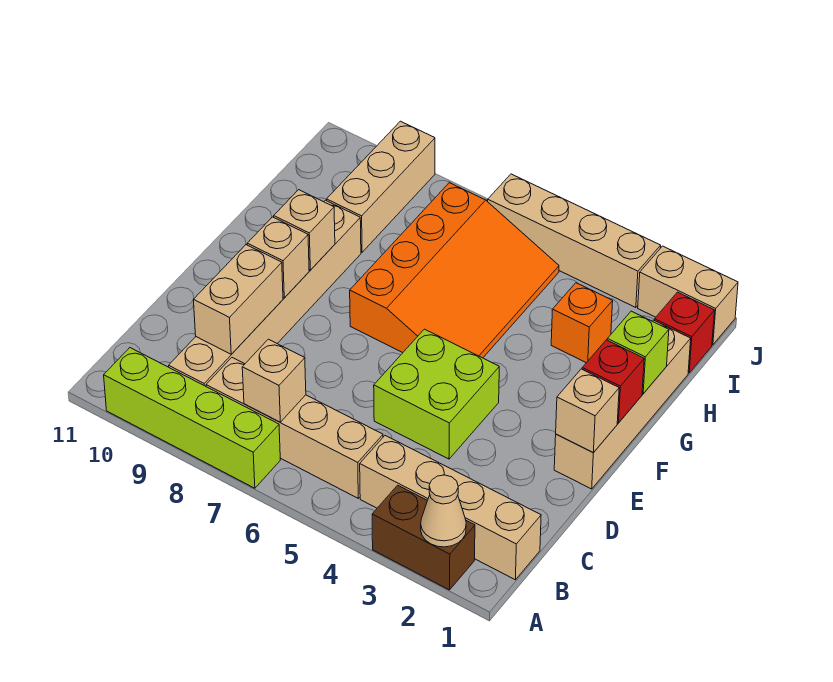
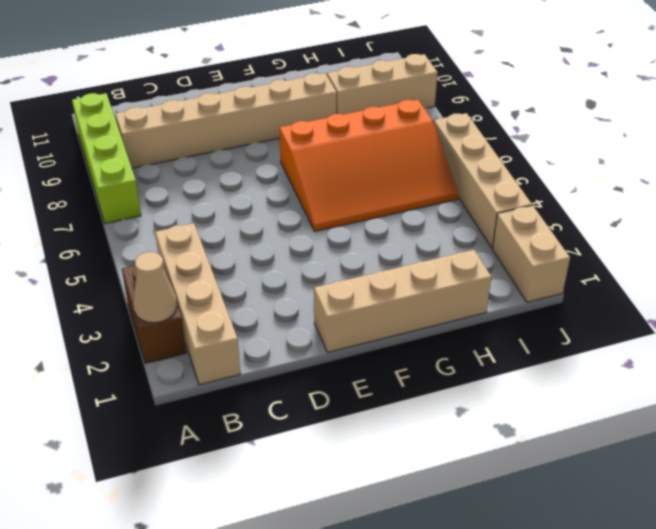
none -> tan 1x4 brick [206,358,383,498]
none -> lime 2x2 brick [374,329,499,459]
none -> orange 1x1 brick [551,283,613,363]

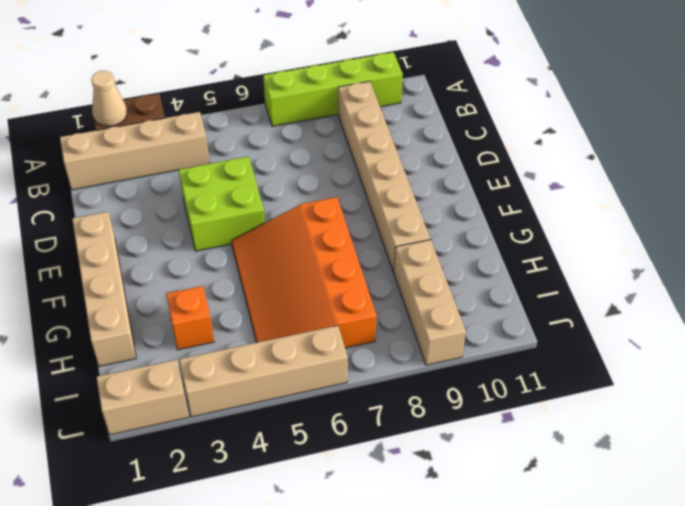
none -> tan 1x4 brick [206,358,383,498]
none -> red 1x1 brick [654,292,715,373]
none -> tan 1x1 brick [242,339,306,422]

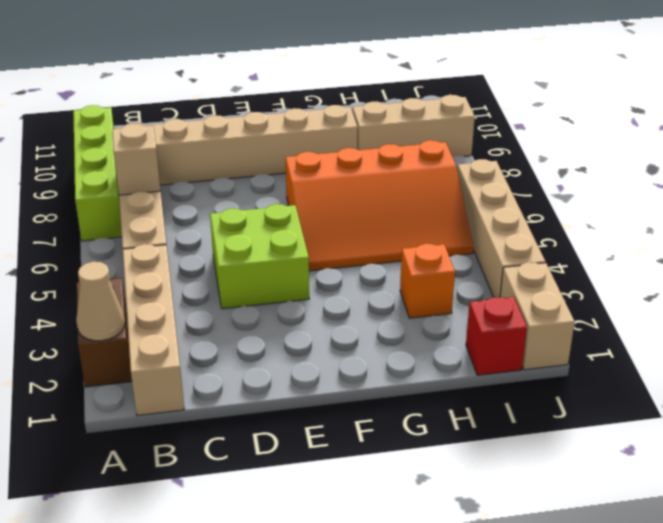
none -> tan 1x4 brick [554,320,691,489]
none -> tan 1x2 brick [194,245,283,354]
none -> tan 1x1 brick [556,369,619,453]

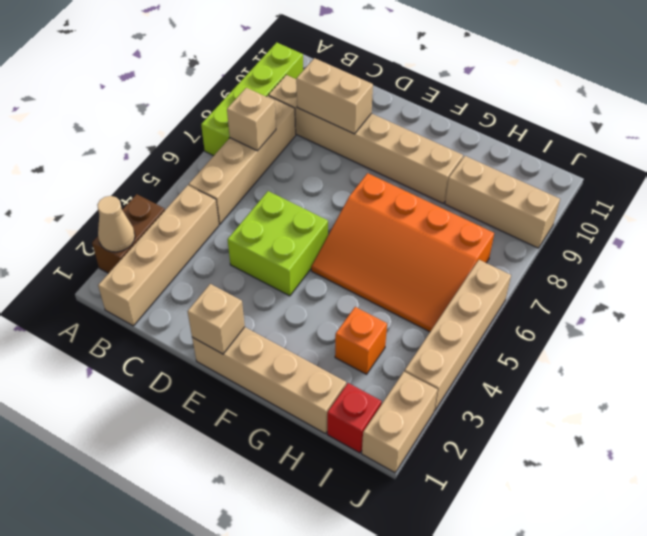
none -> tan 1x1 brick [247,217,309,298]
none -> red 1x1 brick [582,340,644,423]
none -> tan 1x1 brick [274,190,335,270]

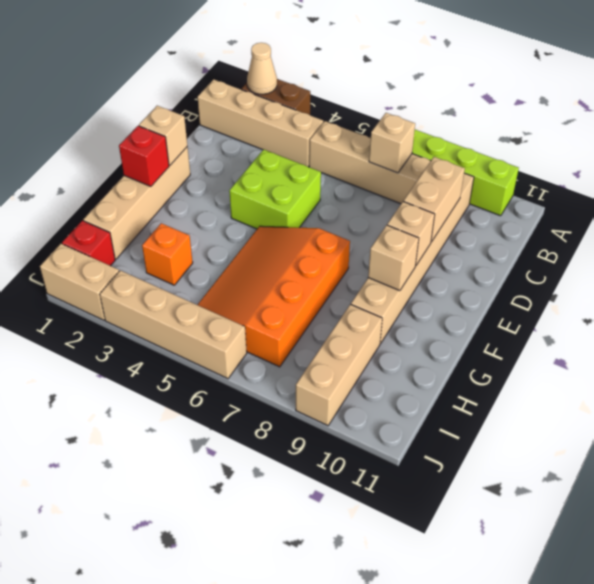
none -> lime 1x1 brick [607,311,669,394]

